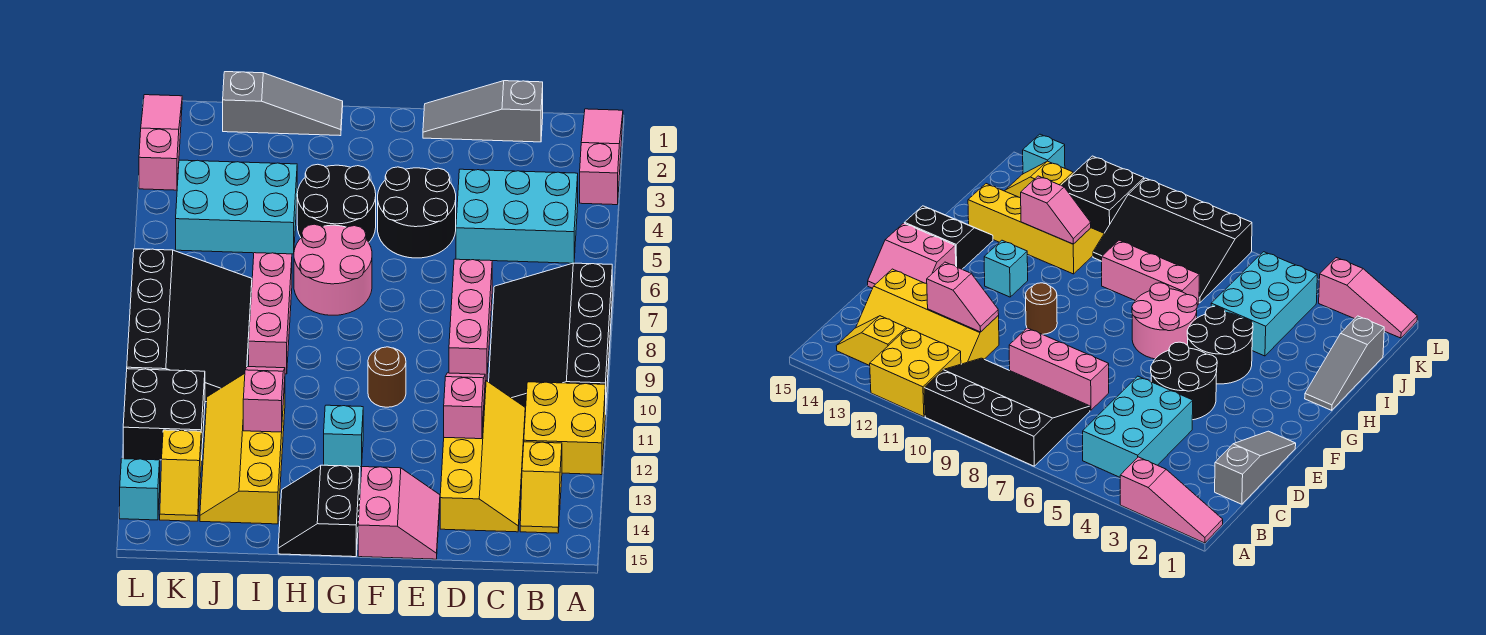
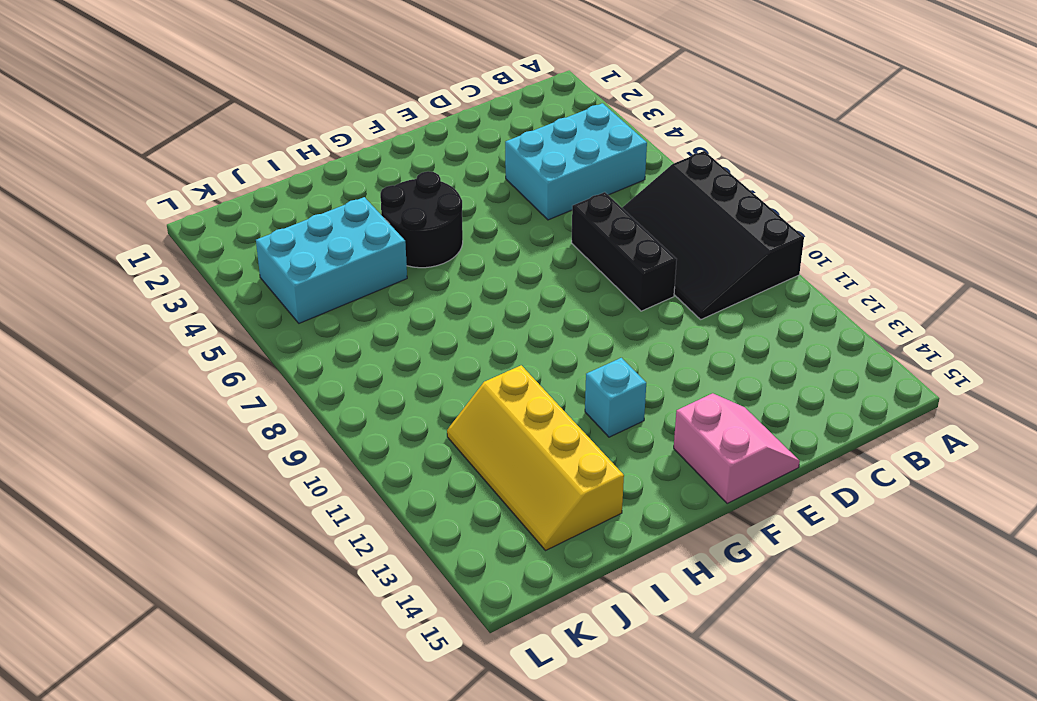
black 1x3 brick [572,192,677,311] -> pink 1x3 brick [449,259,492,381]
none -> pink 1x3 slope [580,109,623,205]
none -> yellow 2x2 brick [524,382,605,475]
none -> yellow 1x2 slope [520,442,562,533]

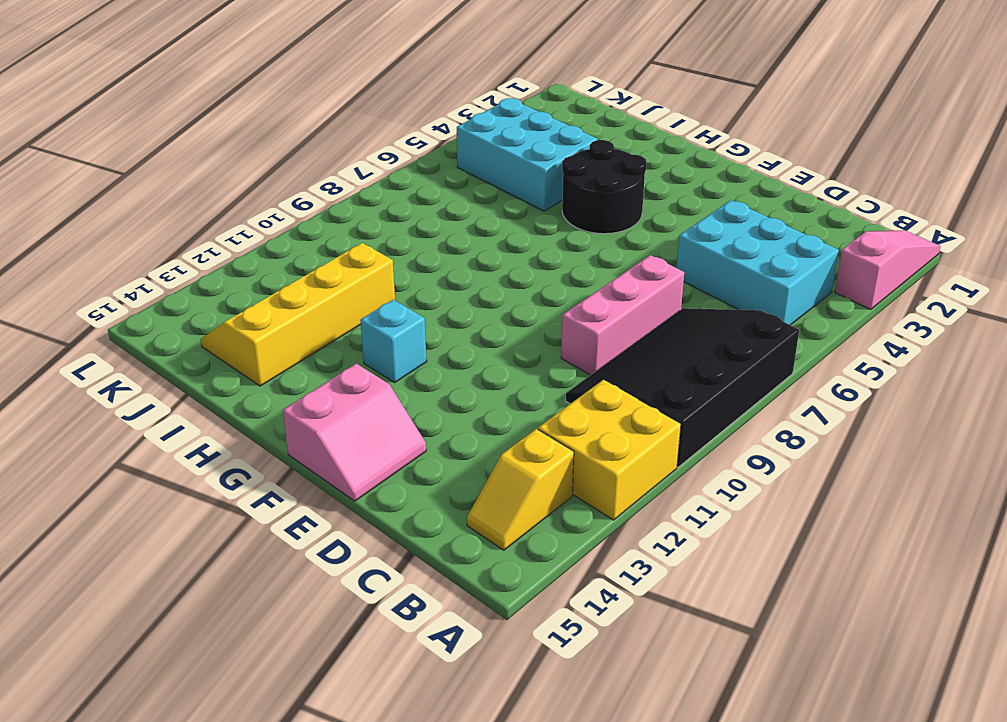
none -> grey 1x3 slope [423,81,543,142]
none -> yellow 2x4 slope [440,381,525,532]
none -> black 2x2 round brick [378,167,456,258]

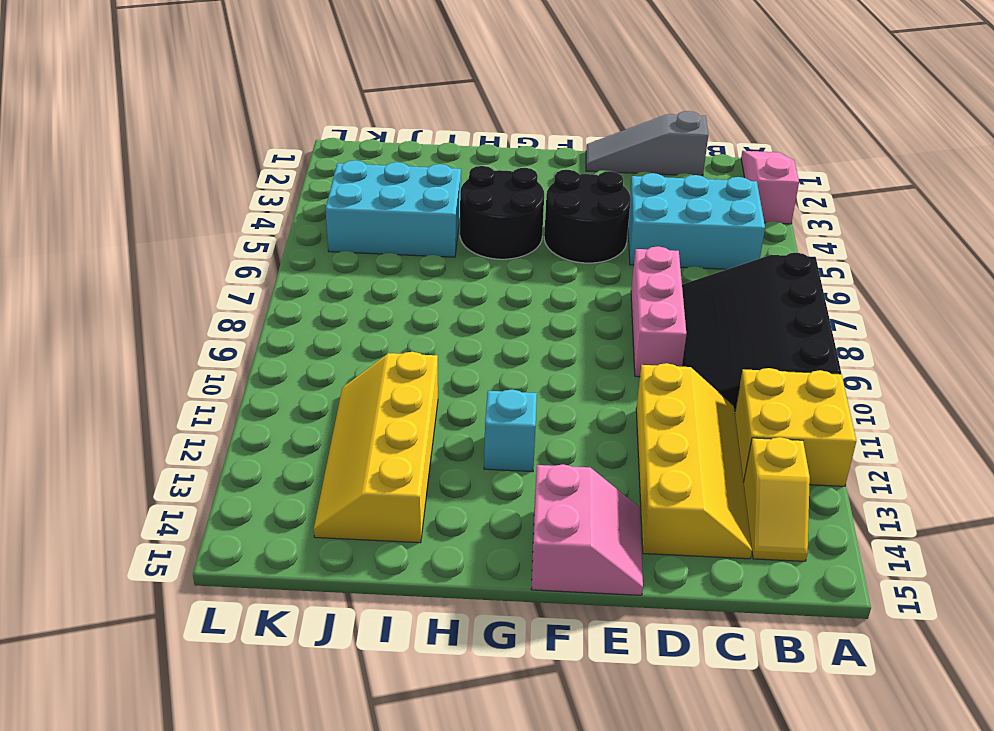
none -> brown 1x1 round brick [368,347,406,407]
none -> pink 2x2 round brick [294,224,372,315]
none -> black 2x2 slope [278,465,360,557]

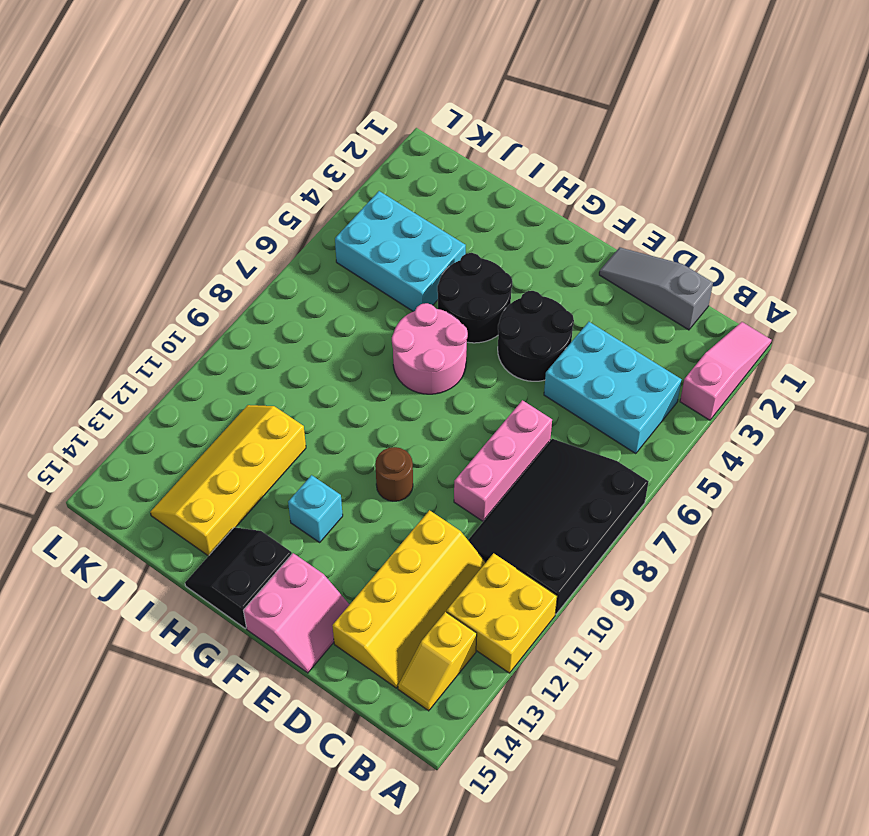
none -> grey 1x3 slope [223,72,343,136]
none -> pink 1x3 brick [249,253,292,374]
none -> black 3x4 slope [127,249,252,402]

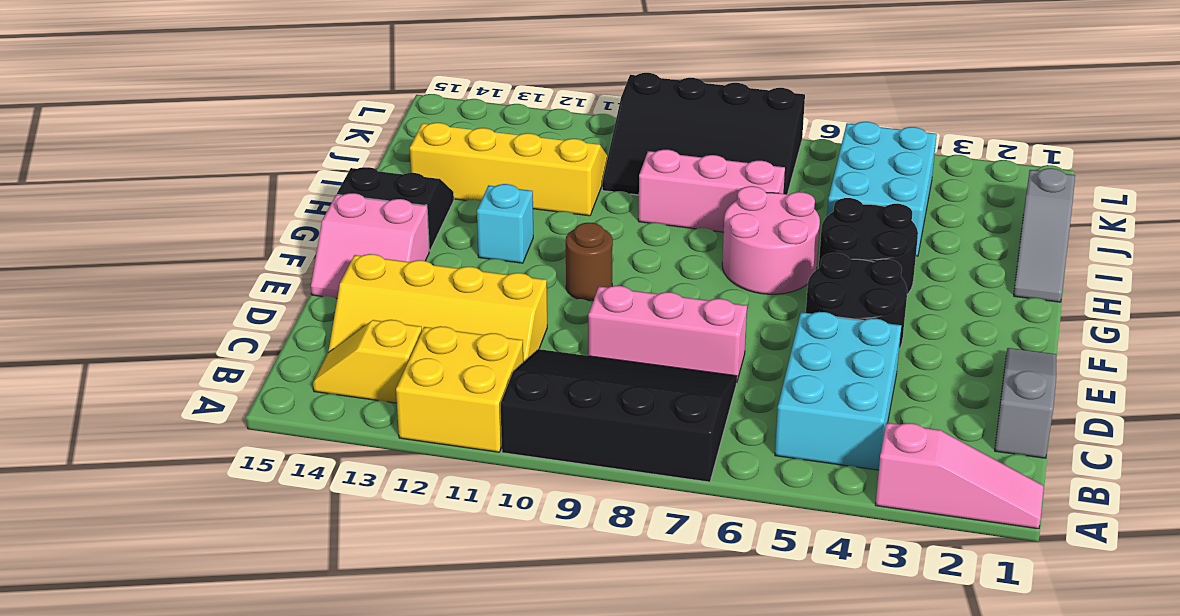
none -> black 2x2 brick [123,369,205,460]
none -> yellow 1x2 slope [160,430,201,521]
none -> pink 1x3 slope [139,95,182,190]

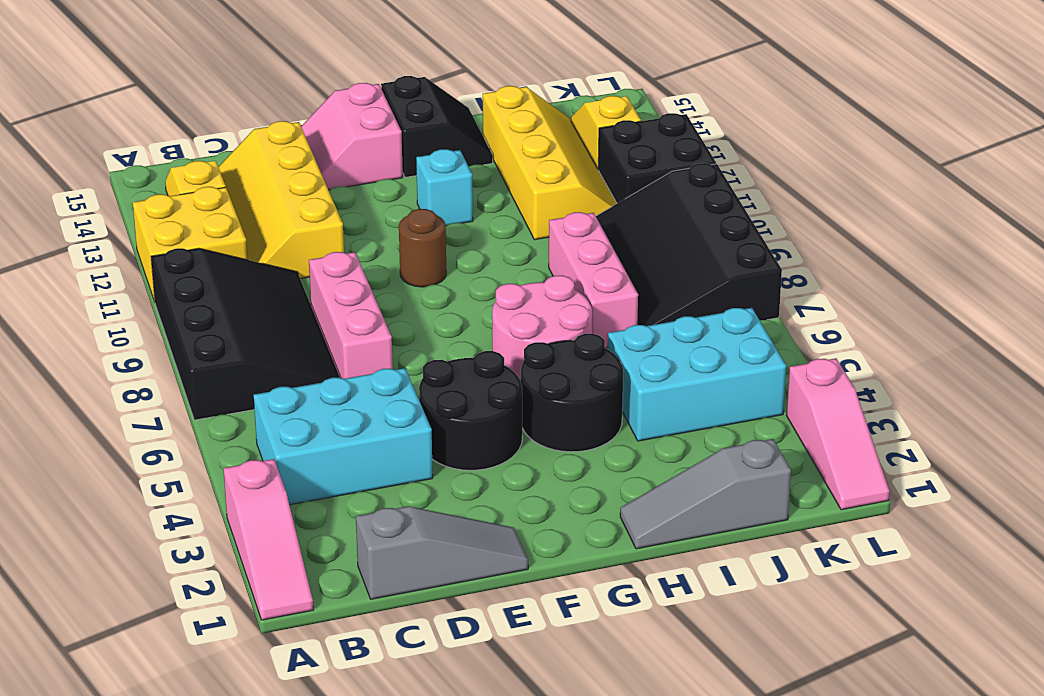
none -> cyan 1x1 brick [120,459,160,520]
none -> pink 1x2 slope [444,373,485,439]
none -> pink 1x2 slope [243,367,285,432]

